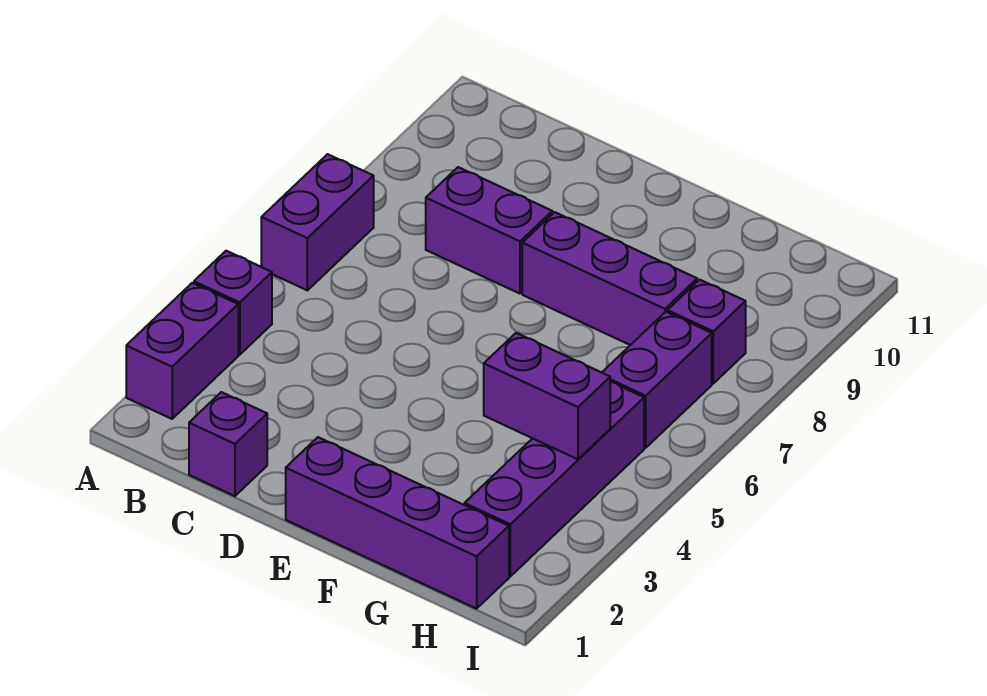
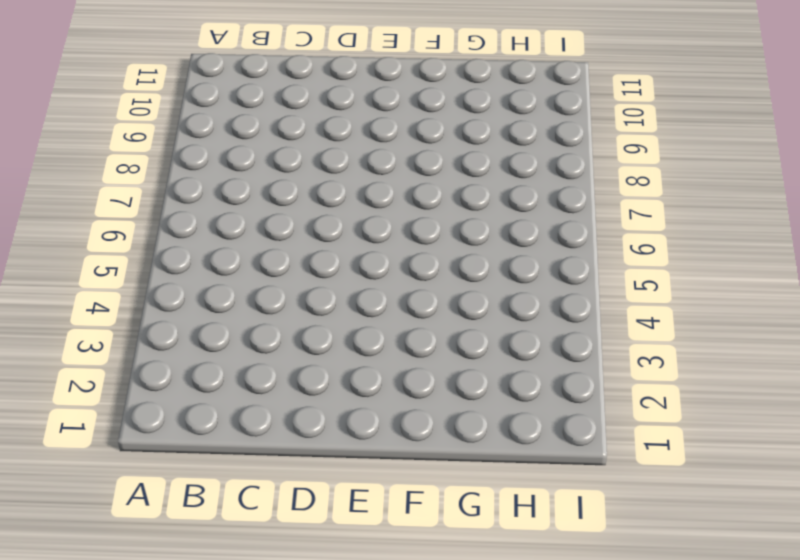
none -> purple 1x2 brick [126,283,238,419]
none -> purple 1x1 brick [194,251,272,355]

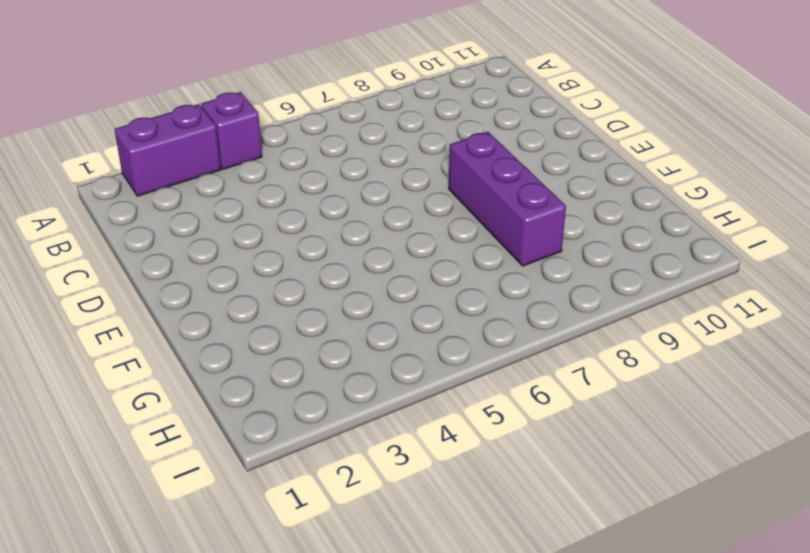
none -> purple 1x2 brick [261,154,374,290]
none -> purple 1x1 brick [189,392,267,496]

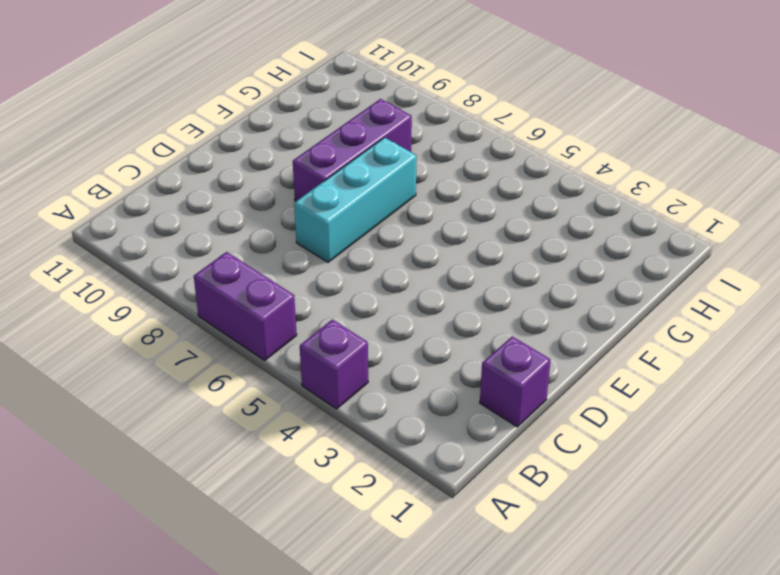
cyan 1x3 brick [294,138,417,262] -> none
none -> purple 1x2 brick [126,283,238,419]
none -> purple 1x2 brick [426,167,552,294]

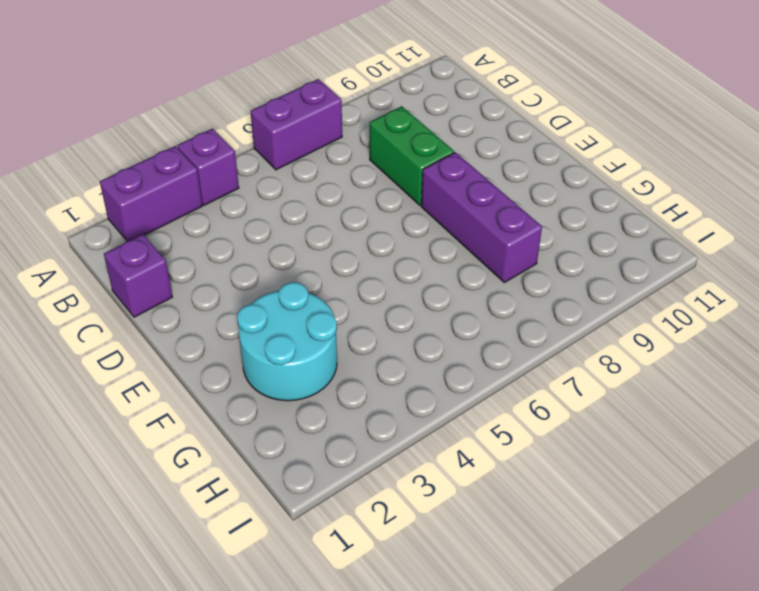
green 1x2 brick [369,106,454,205] -> purple 1x2 brick [426,167,552,294]
cyan 2x2 round brick [237,282,337,401] -> none
none -> purple 1x4 brick [286,437,509,609]
none -> purple 1x4 brick [464,382,644,576]

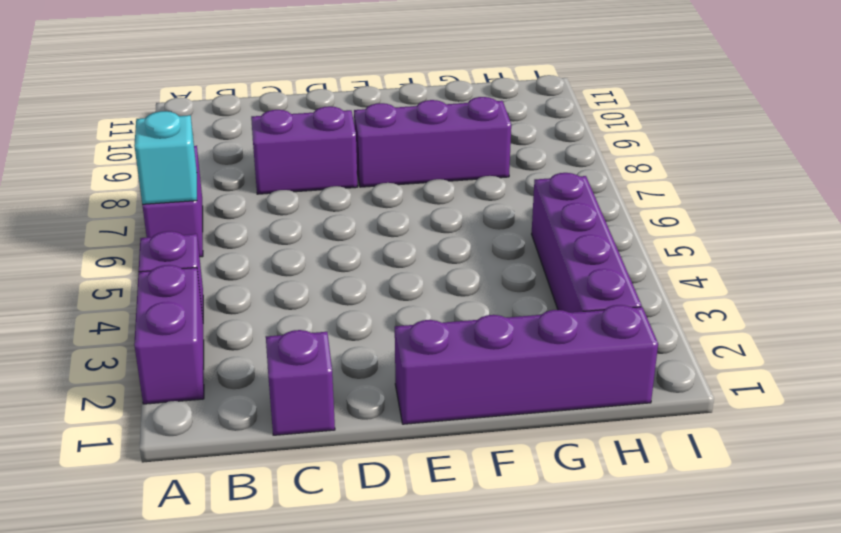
cyan 1x1 brick [134,111,197,204] -> none
none -> purple 1x2 brick [602,312,712,448]
none -> purple 1x1 brick [667,280,746,383]

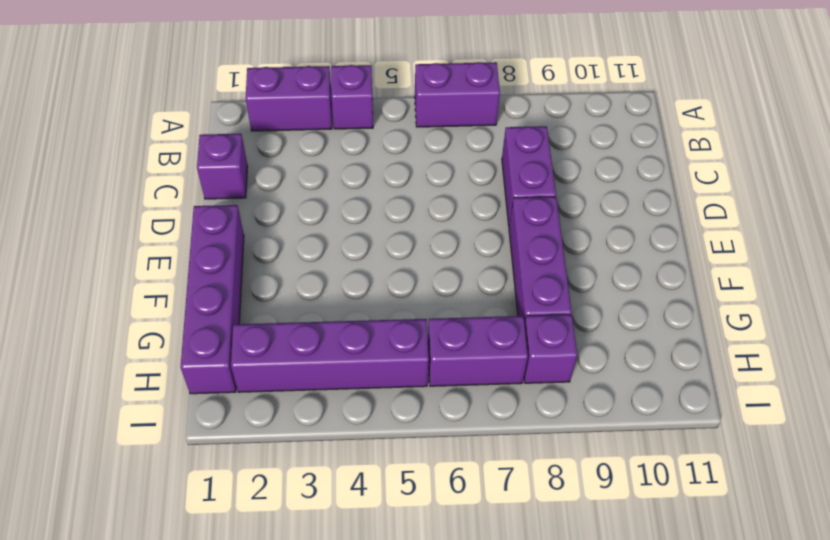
none -> purple 1x2 brick [484,333,610,459]

